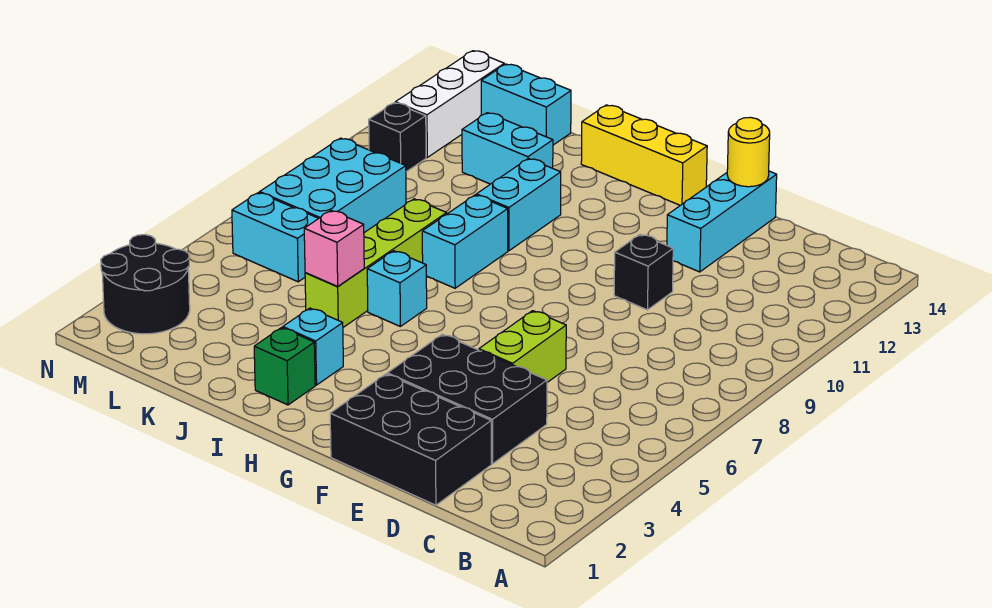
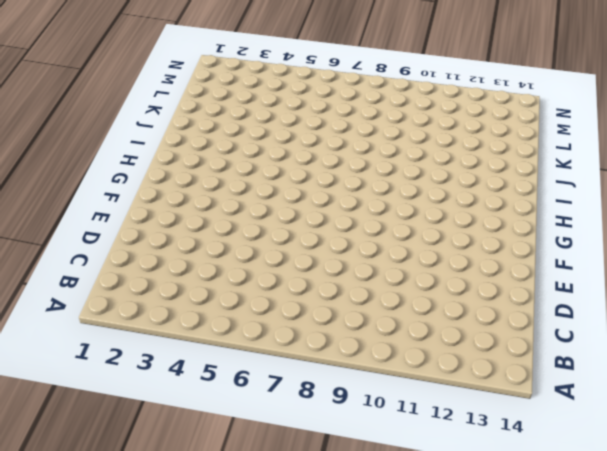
none -> black 2x3 brick [330,374,491,505]
none -> black 2x3 brick [387,334,547,464]
none -> lime 1x2 brick [479,311,566,382]

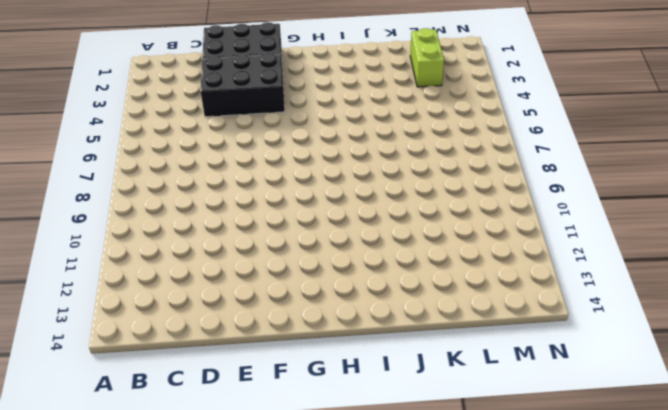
lime 1x2 brick [410,28,444,87] -> lime 1x2 brick moved to [479,311,566,382]
none -> black 1x1 brick [614,235,673,310]
none -> cyan 1x3 brick [667,171,777,272]
none -> yellow 1x3 brick [581,105,707,205]

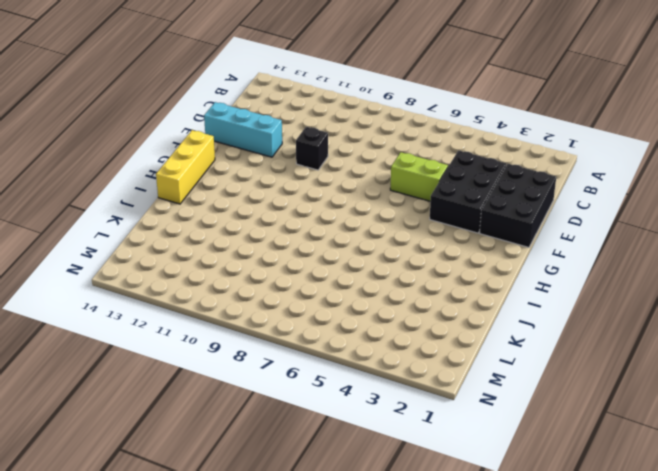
none -> green 1x1 brick [254,328,315,405]
none -> cyan 1x1 brick [283,308,343,385]
none -> cyan 1x1 brick [367,251,427,326]

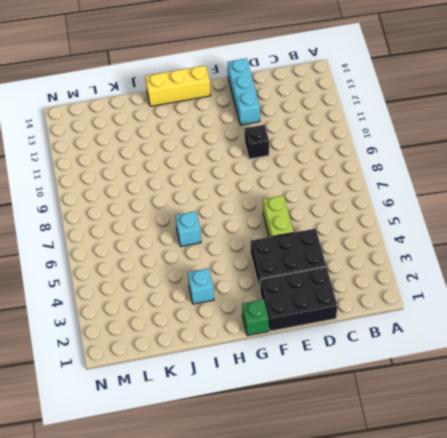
green 1x1 brick [242,300,269,336] -> green 1x1 brick moved to [254,328,315,405]
none -> cyan 1x2 brick [422,195,508,288]
none -> cyan 1x2 brick [476,158,561,251]
none -> lime 1x4 brick [305,199,447,327]

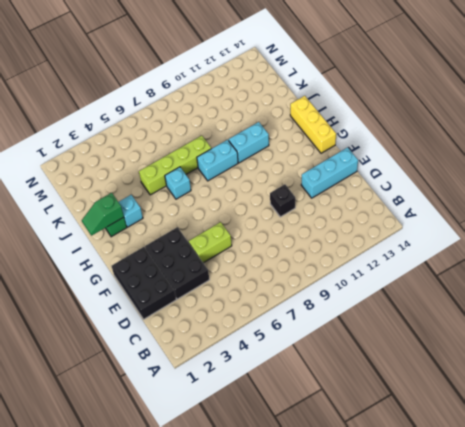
green 1x2 slope [82,193,124,236] -> none
none -> cyan 1x2 brick [462,113,553,184]
none -> cyan 1x2 brick [481,64,571,145]
none -> cyan 1x2 brick [232,193,319,282]

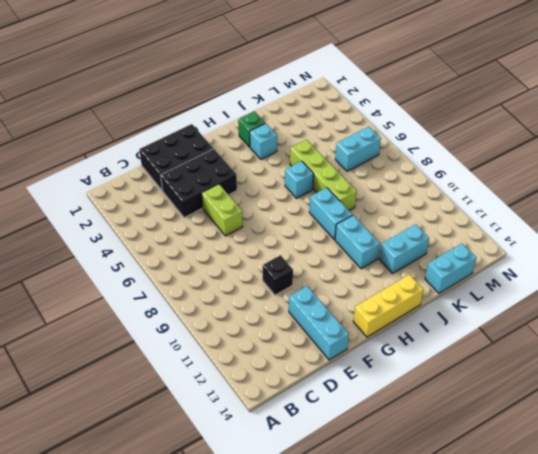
none -> cyan 2x3 brick [260,138,406,233]
none -> black 2x2 round brick [101,235,190,334]
none -> black 1x1 brick [369,103,426,172]

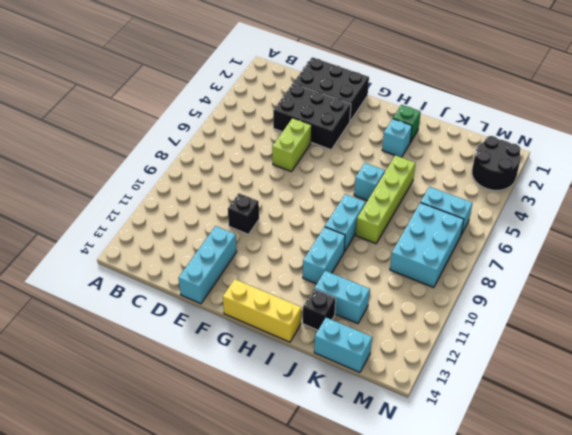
black 1x1 brick [303,289,336,330] -> black 1x1 brick moved to [369,103,426,172]
none -> white 1x3 brick [395,51,504,157]
none -> yellow 1x1 round brick [727,117,770,187]
none -> pink 1x1 brick [304,211,364,286]

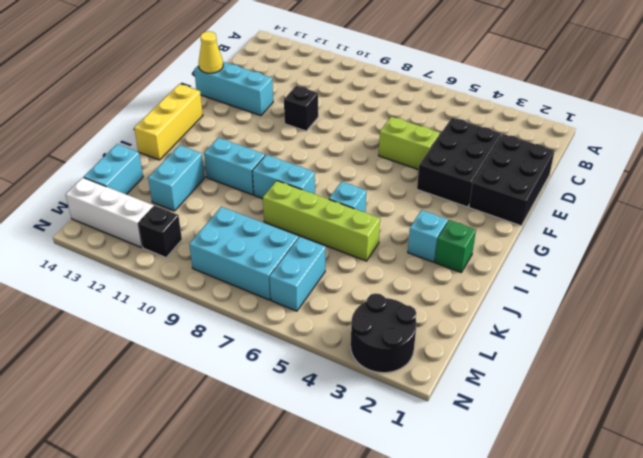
yellow 1x1 cone [199,31,223,73] -> yellow 1x1 round brick [727,117,770,187]
none -> pink 1x1 brick [304,211,364,286]

